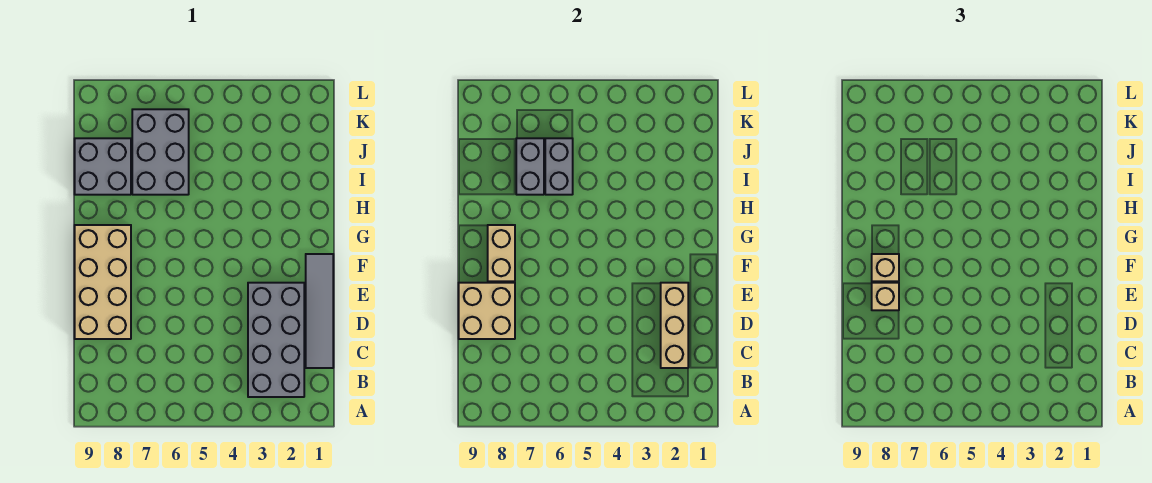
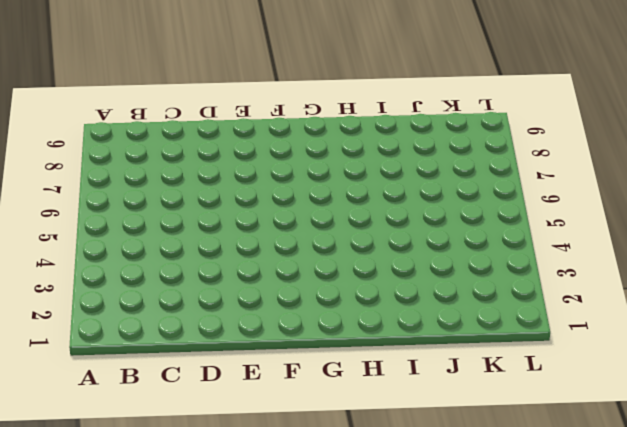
none -> grey 2x4 brick [248,283,304,397]
none -> grey 1x4 tile [306,254,333,368]
none -> tan 2x4 brick [75,225,131,339]

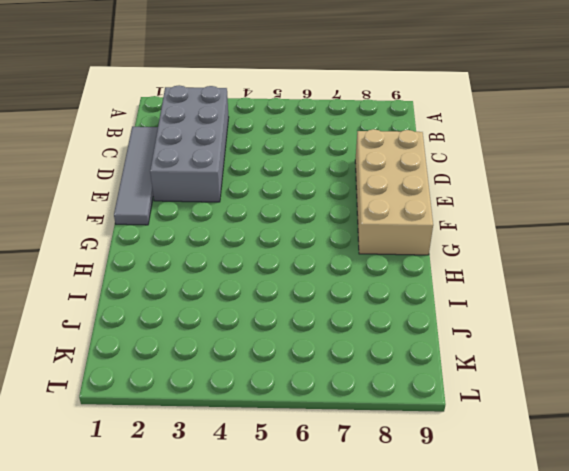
none -> grey 2x3 brick [132,109,189,195]
none -> grey 2x2 brick [75,138,131,195]
none -> tan 1x3 brick [661,283,688,368]

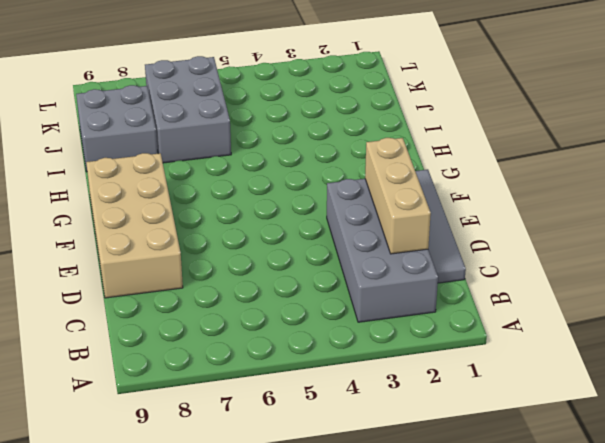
none -> tan 2x2 brick [459,283,515,339]
none -> tan 1x2 brick [488,225,515,281]
none -> grey 1x2 brick [545,138,573,195]

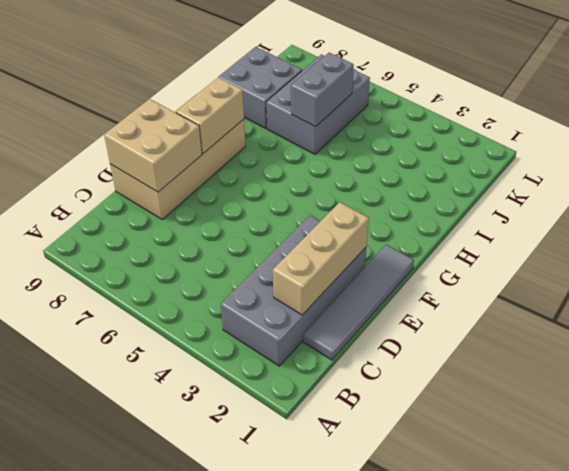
none -> grey 1x2 brick [516,138,544,195]
none -> tan 1x1 brick [872,283,899,310]
none -> tan 1x1 brick [872,254,899,281]

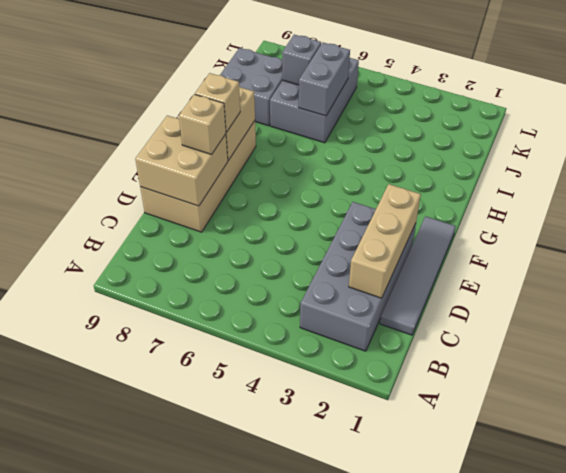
grey 1x1 brick [282,35,321,85] -> grey 1x2 brick [516,138,544,195]

